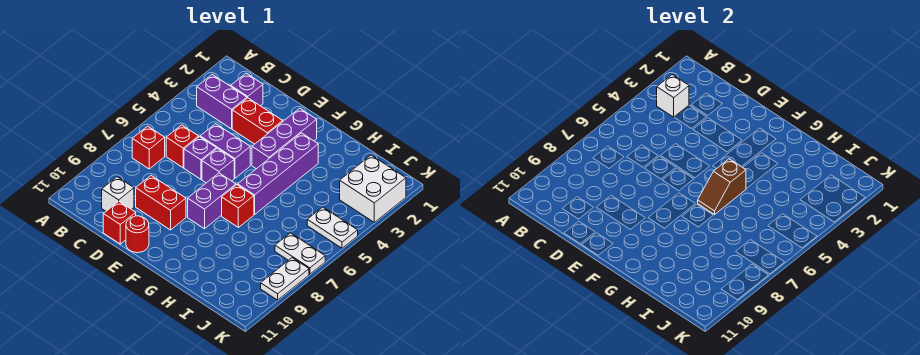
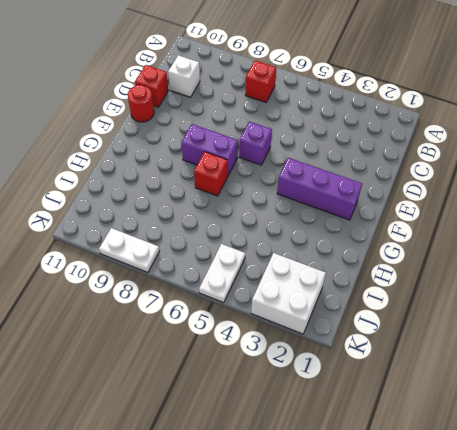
none -> purple 1x2 brick [197,75,247,129]
none -> purple 1x1 brick [231,73,263,106]
none -> red 1x1 brick [166,125,199,168]

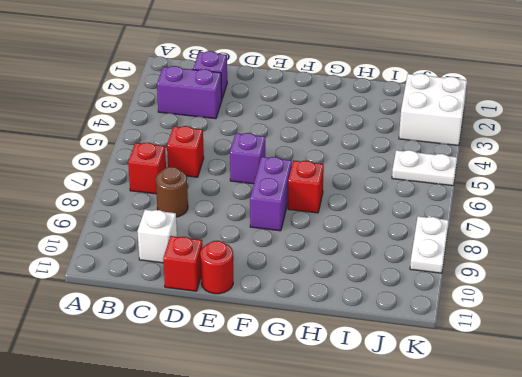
brown 1x1 round brick [156,167,188,217] -> none
none -> red 1x2 brick [232,98,283,144]
none -> purple 1x2 brick [200,124,250,178]
none -> purple 1x1 brick [184,137,216,179]

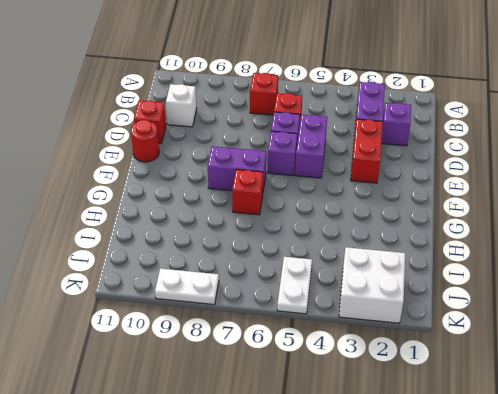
none -> red 1x2 brick [136,176,186,230]
none -> purple 1x3 brick [252,108,317,169]
none -> purple 1x4 brick [238,133,318,214]

